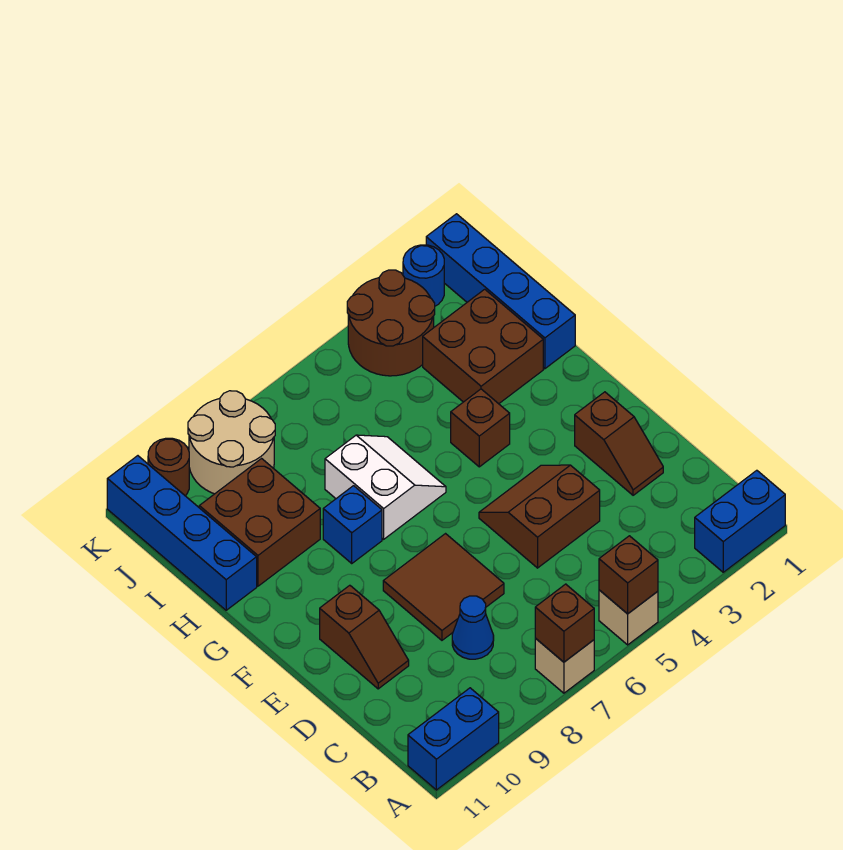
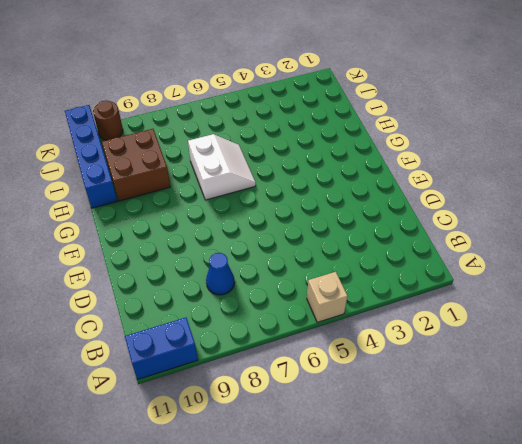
none -> blue 1x2 brick [695,470,785,572]
none -> tan 1x1 brick [535,638,594,693]
none -> brown 1x2 slope [575,392,663,495]

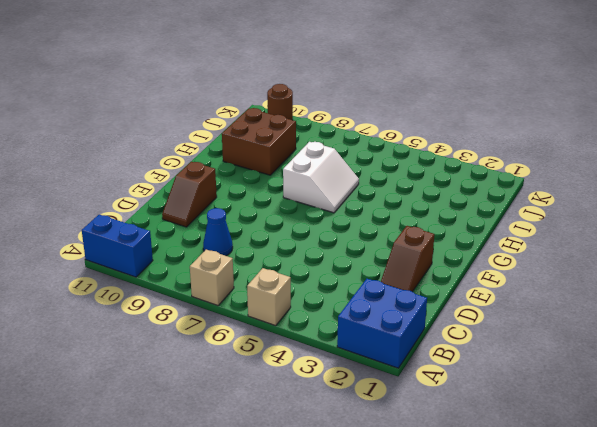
blue 2x2 brick [337,279,427,368] -> blue 1x2 brick [695,470,785,572]
none -> brown 2x2 slope [479,465,600,568]
none -> brown 2x2 tile [383,534,504,640]
none -> brown 1x1 brick [451,389,510,467]

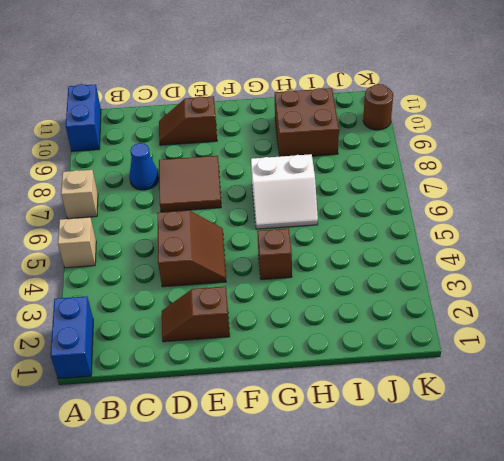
none -> blue 1x1 brick [323,486,382,563]
none -> blue 1x4 brick [426,214,575,369]
none -> brown 2x2 brick [423,289,543,404]

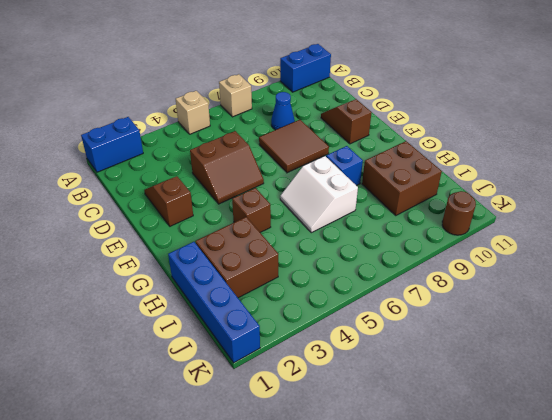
none -> blue 1x4 brick [107,456,257,610]
none -> brown 2x2 round brick [347,270,435,376]
none -> tan 2x2 round brick [188,391,275,494]

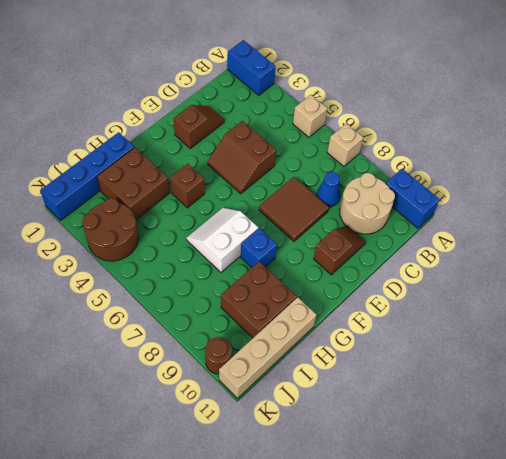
tan 2x2 round brick [340,173,395,234] -> tan 2x2 round brick moved to [188,391,275,494]
tan 1x4 brick [219,297,317,398] -> blue 1x4 brick [107,456,257,610]
none -> blue 1x1 round brick [403,245,444,306]
none -> brown 1x1 brick [599,536,658,614]
none -> brown 1x1 brick [535,584,594,662]

